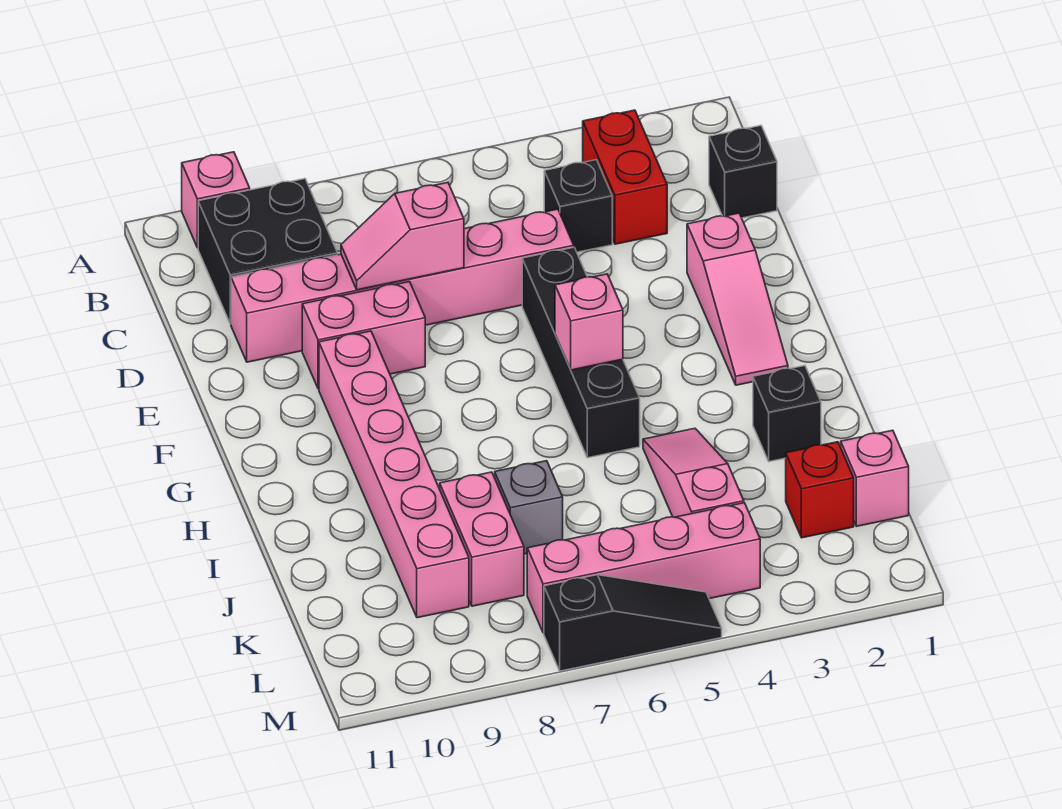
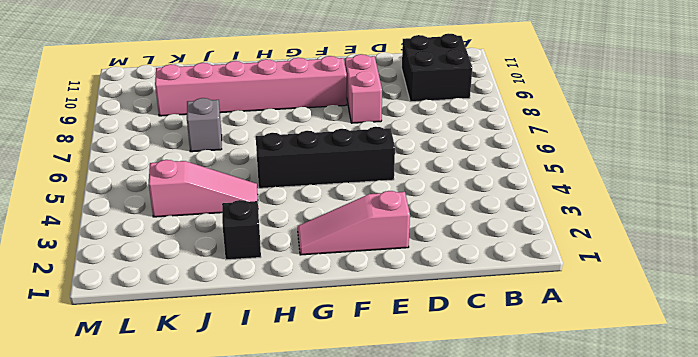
none -> pink 1x1 brick [182,152,250,248]
none -> red 1x2 brick [583,110,667,244]
none -> black 1x1 brick [709,126,777,218]

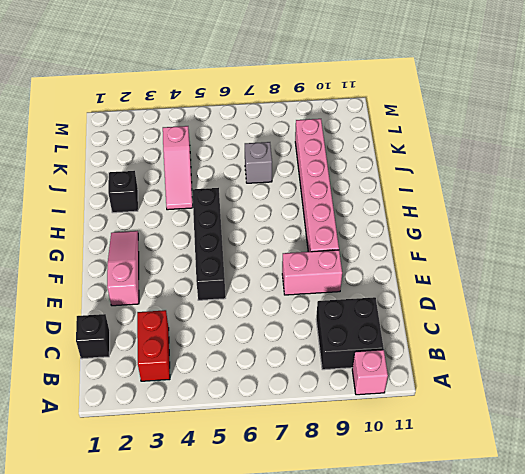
none -> black 1x1 brick [544,160,612,252]
none -> pink 1x6 brick [231,209,574,362]
none -> pink 1x2 brick [440,472,524,606]

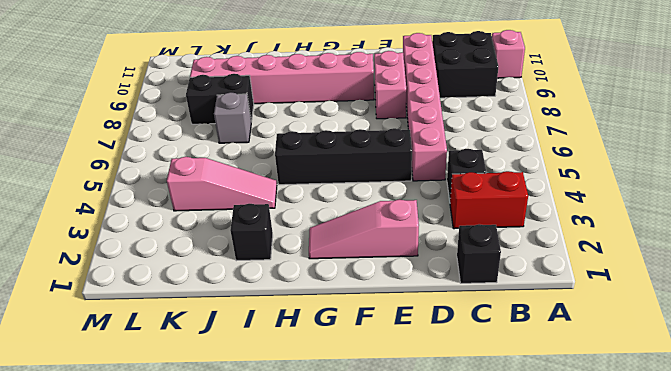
black 1x2 brick [186,74,254,124] -> pink 1x2 brick [440,472,524,606]
none -> pink 1x1 brick [841,430,909,526]
none -> red 1x1 brick [786,442,854,538]
none -> pink 1x4 brick [527,503,760,633]

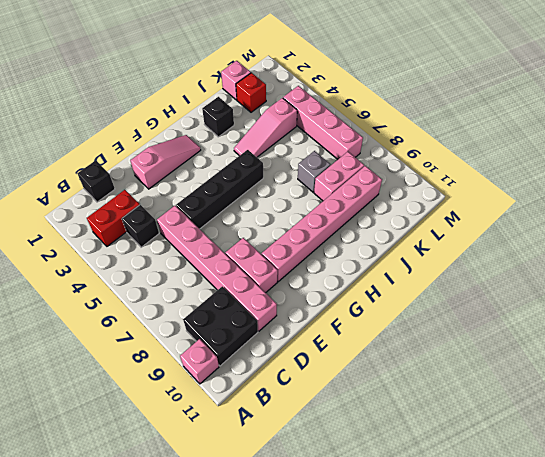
none -> black 1x3 slope [544,575,722,671]
none -> pink 1x2 slope [341,183,464,290]
none -> pink 1x1 brick [555,274,623,370]

